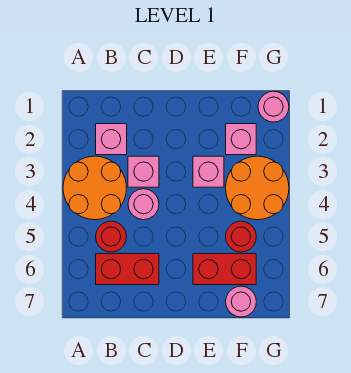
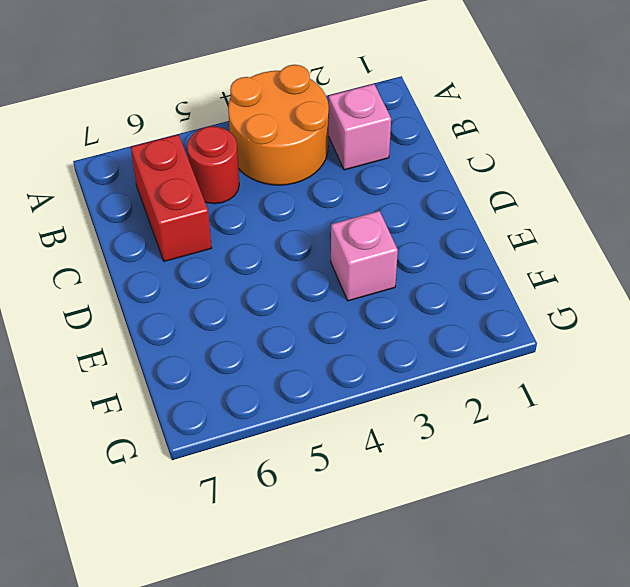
none -> pink 1x1 brick [128,156,159,187]
none -> pink 1x1 round brick [128,189,159,220]
none -> red 1x2 brick [193,254,256,285]

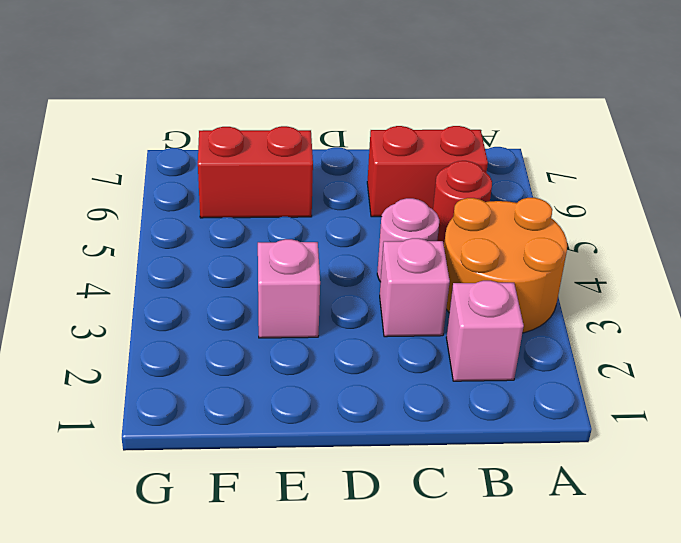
none -> pink 1x1 brick [226,124,256,155]
none -> orange 2x2 round brick [226,156,289,220]
none -> red 1x1 round brick [226,221,256,252]

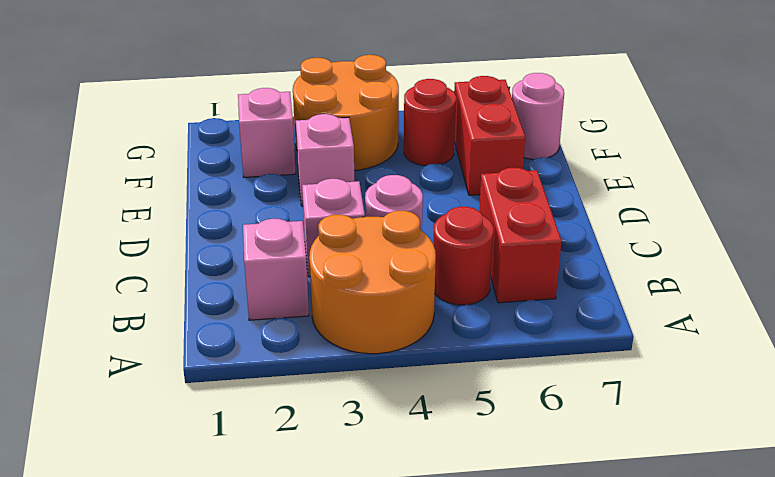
none -> pink 1x1 round brick [258,91,289,122]

